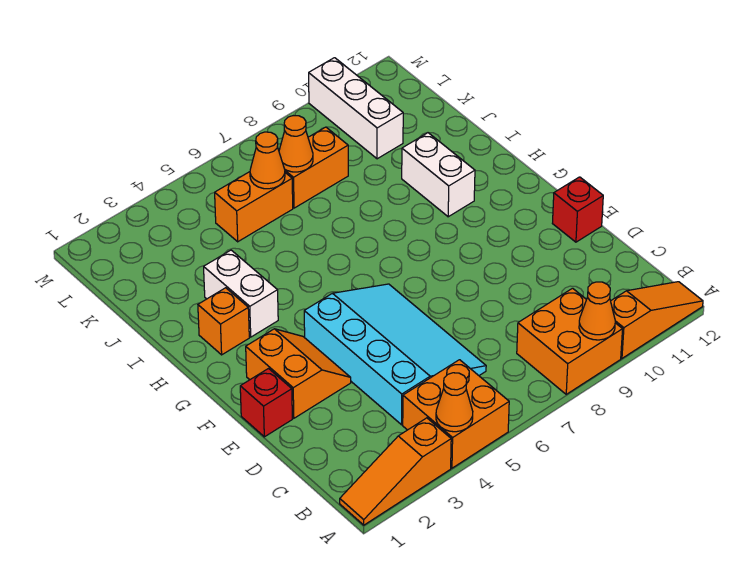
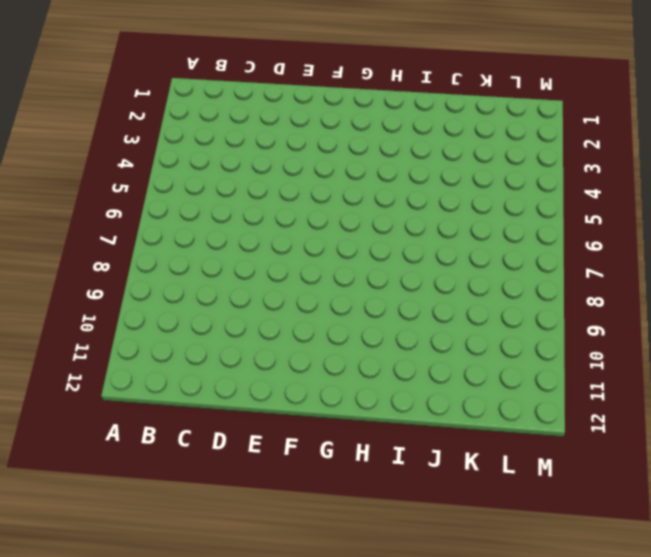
none -> orange 1x3 slope [340,418,451,525]
none -> orange 2x2 brick [403,360,509,468]
none -> orange 2x2 brick [517,288,623,394]

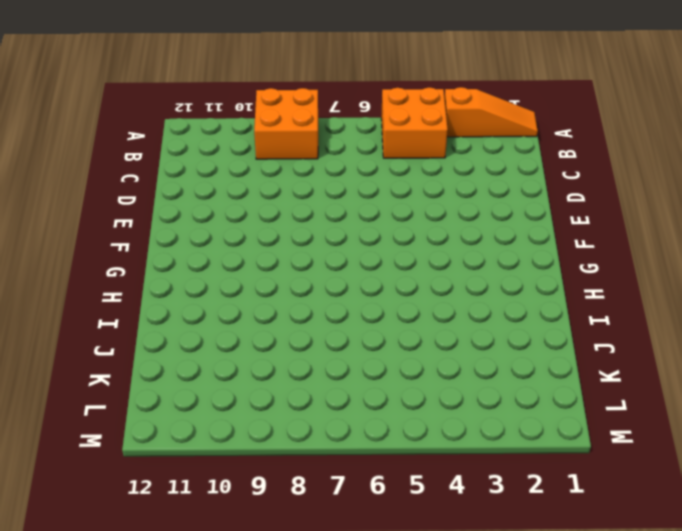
none -> orange 1x3 slope [611,282,703,358]
none -> cyan 3x4 slope [304,284,486,425]
none -> red 1x1 brick [240,369,292,437]

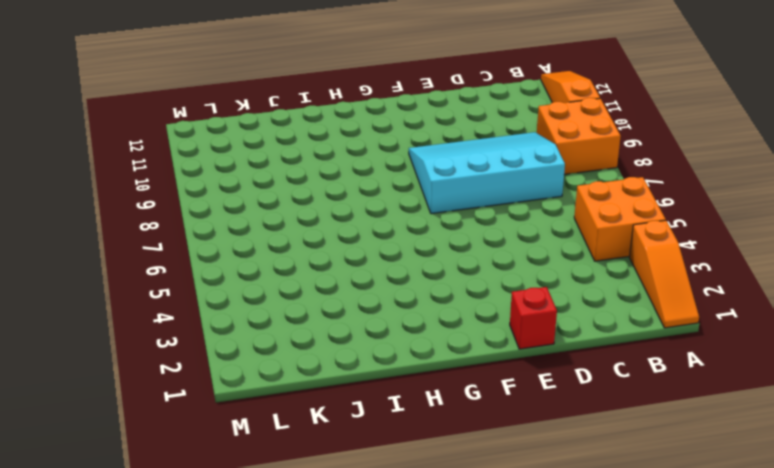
cyan 3x4 slope [409,132,565,214] -> cyan 3x4 slope moved to [304,284,486,425]
none -> orange 2x2 slope [246,329,351,418]
none -> red 1x1 brick [552,177,603,242]
none -> orange 1x1 brick [198,288,249,355]

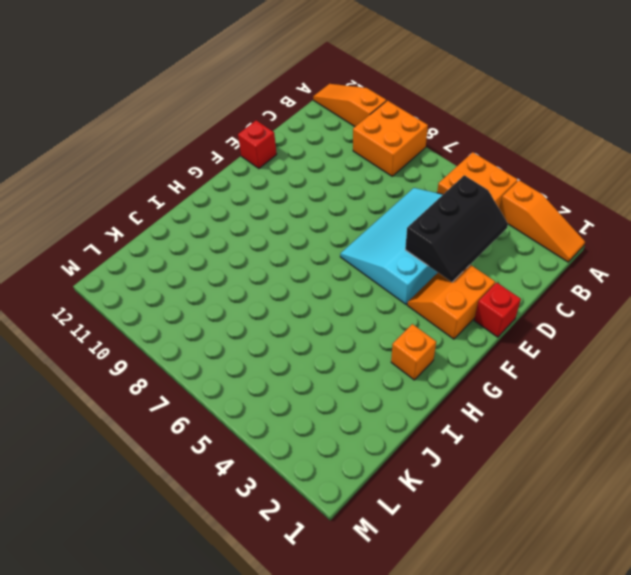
black 2x3 slope [405,175,508,282] -> none
none -> white 1x2 brick [204,250,278,337]
none -> white 1x2 brick [402,133,475,217]
none -> orange 1x2 brick [215,172,293,242]

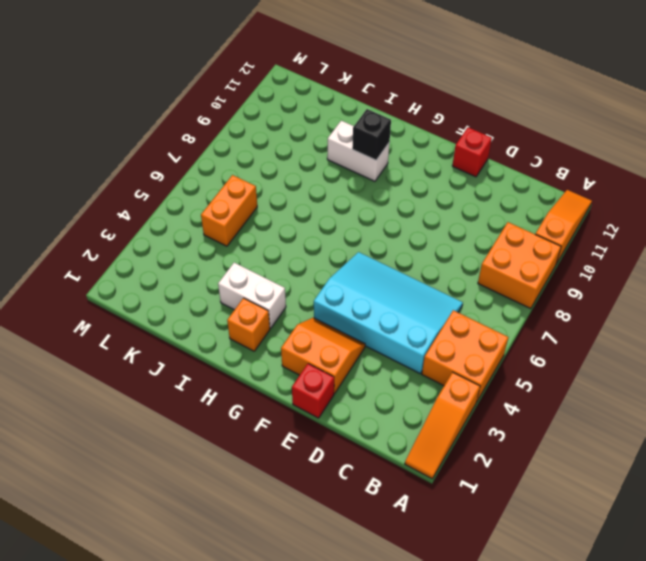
black 1x1 brick [352,109,391,160] -> none
none -> orange 1x2 brick [285,127,348,208]
none -> white 1x3 brick [309,58,403,159]
none -> orange 1x1 cone [436,373,473,432]

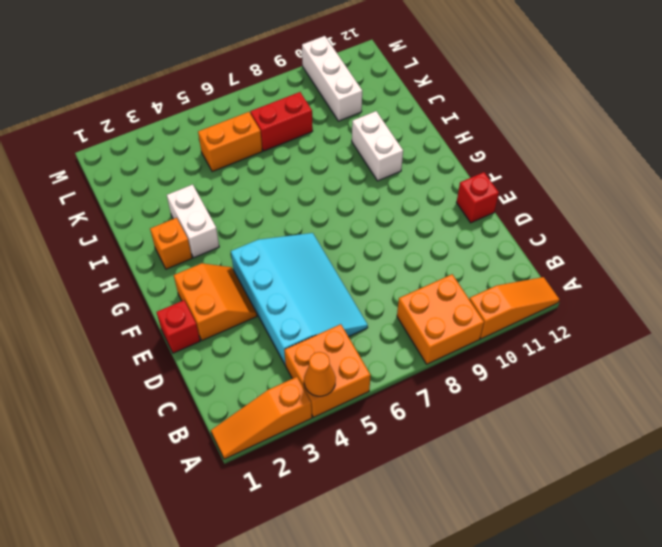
red 1x2 brick [250,92,313,151] -> orange 1x2 brick [285,127,348,208]
none -> orange 1x1 cone [579,282,615,340]
none -> orange 1x1 cone [250,132,285,189]
none -> orange 1x1 cone [279,116,313,172]

